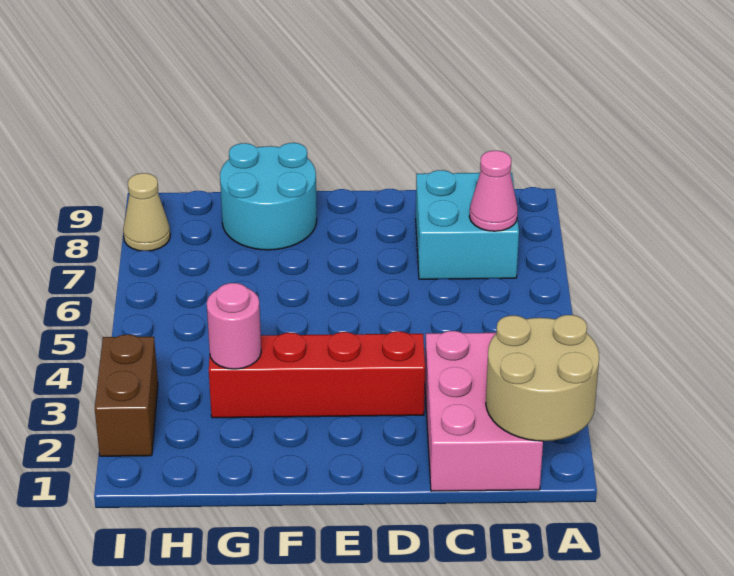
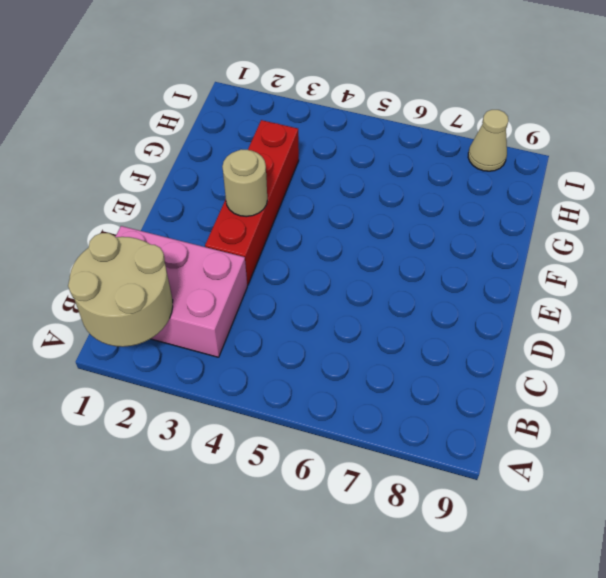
tan 1x1 round brick [222,149,267,217] -> none
none -> cyan 2x2 brick [416,170,519,279]
none -> cyan 2x2 round brick [220,143,317,250]

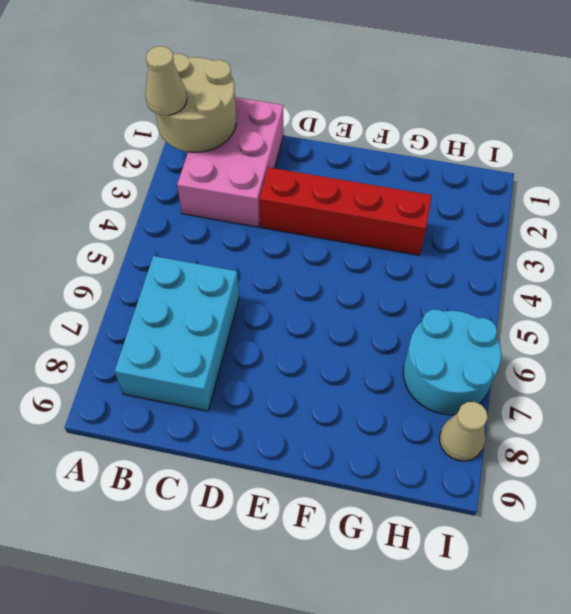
tan 1x1 cone [145,46,187,115] -> none
cyan 2x3 brick [115,256,239,411] -> cyan 2x2 brick [416,170,519,279]
cyan 2x2 round brick [403,310,501,415] -> cyan 2x2 round brick moved to [220,143,317,250]
none -> brown 1x2 brick [95,334,158,456]
none -> pink 1x1 cone [469,151,518,231]

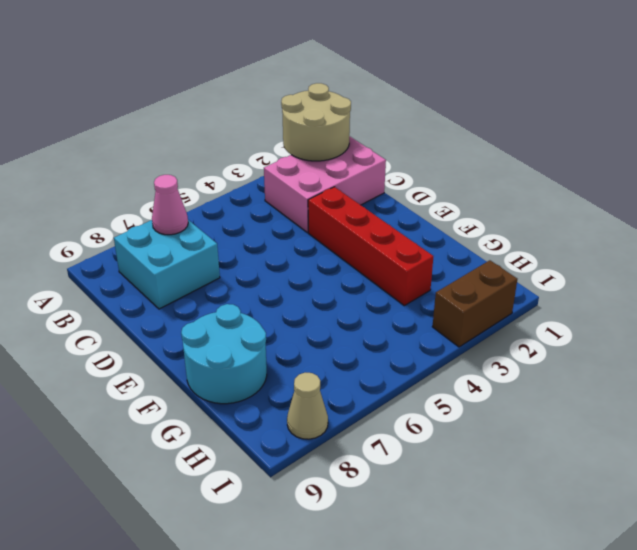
none -> pink 1x1 round brick [207,283,261,369]

